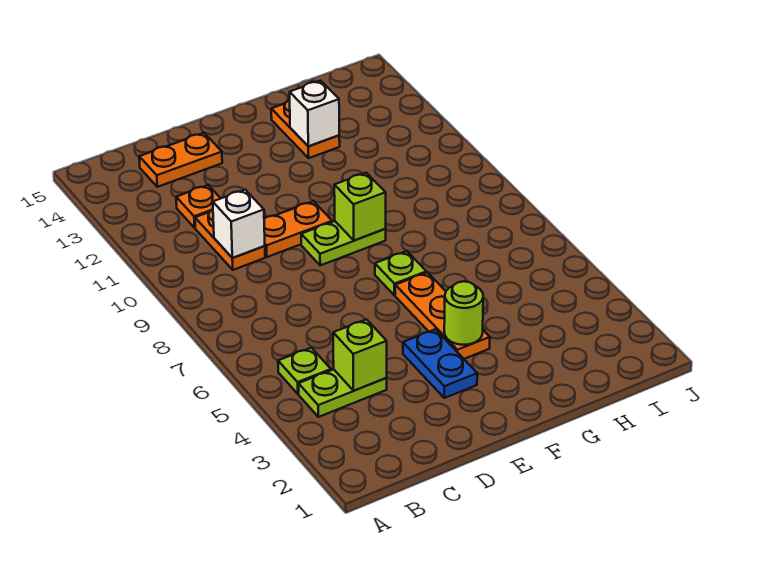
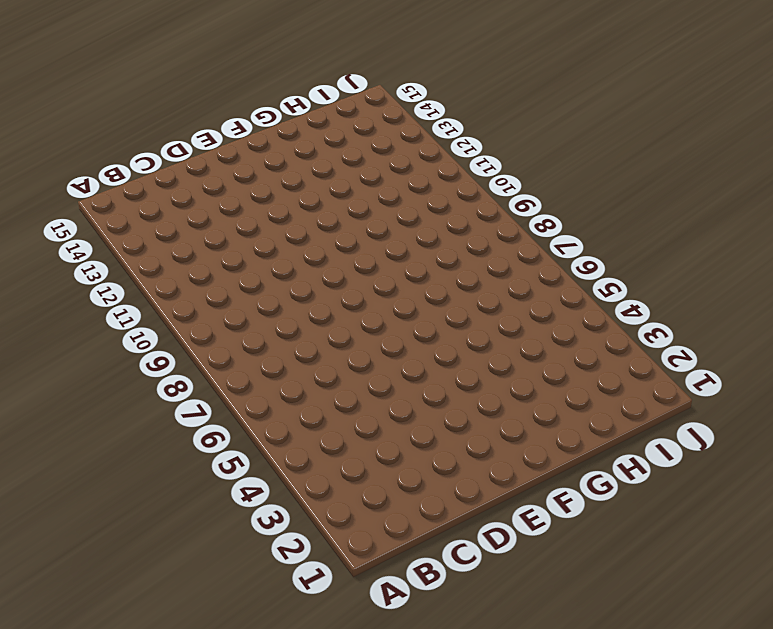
none -> lime 1x2 plate [299,369,387,417]
none -> lime 1x1 plate [278,348,331,394]
none -> orange 1x2 plate [195,210,265,270]

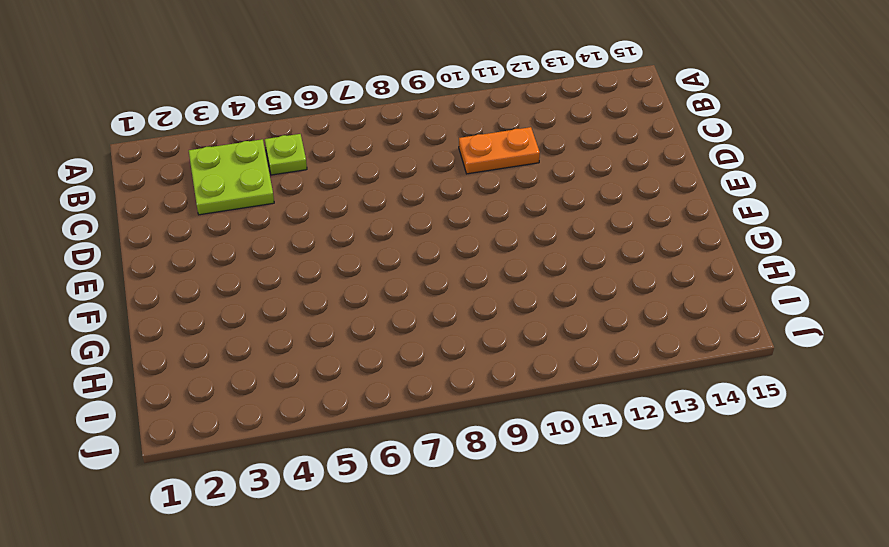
lime 2x2 plate [189,139,274,215] -> lime 1x2 plate [299,369,387,417]
none -> orange 1x1 plate [176,185,221,228]
none -> orange 1x2 plate [139,133,222,187]
none -> orange 1x2 plate [264,201,332,257]

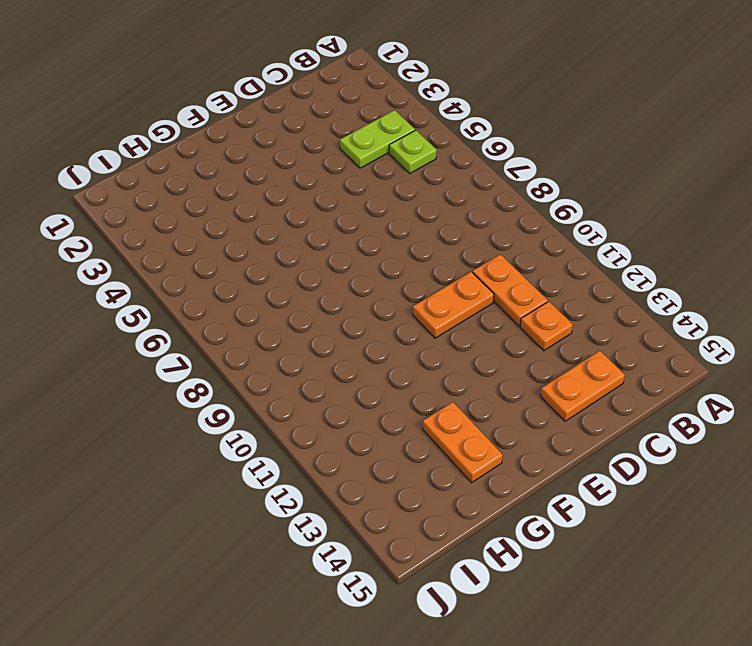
none -> blue 1x2 plate [403,329,477,398]
none -> lime 1x2 plate [301,221,386,265]
none -> orange 1x3 plate [395,272,490,359]

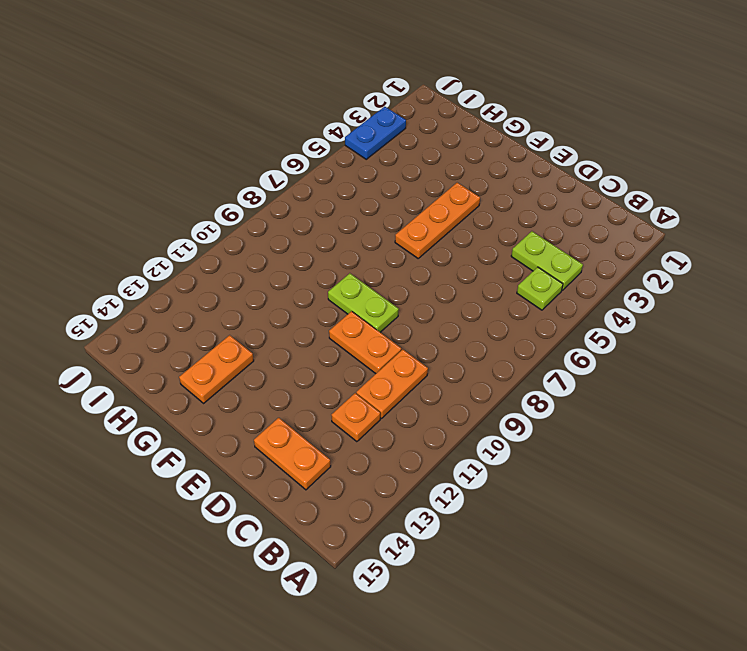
blue 1x2 plate [345,107,406,159] -> blue 1x2 plate moved to [403,329,477,398]
none -> lime 1x1 plate [375,251,426,295]
none -> lime 1x1 brick [333,319,387,391]
none -> white 1x1 brick [213,190,265,258]

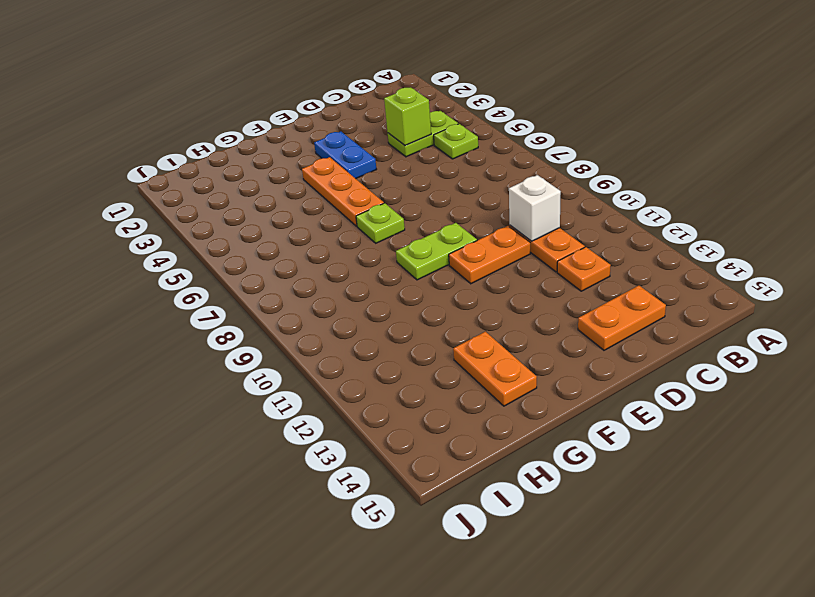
none -> lime 1x1 round brick [444,281,483,345]
none -> lime 1x1 brick [334,173,386,241]
none -> white 1x1 brick [290,81,339,146]

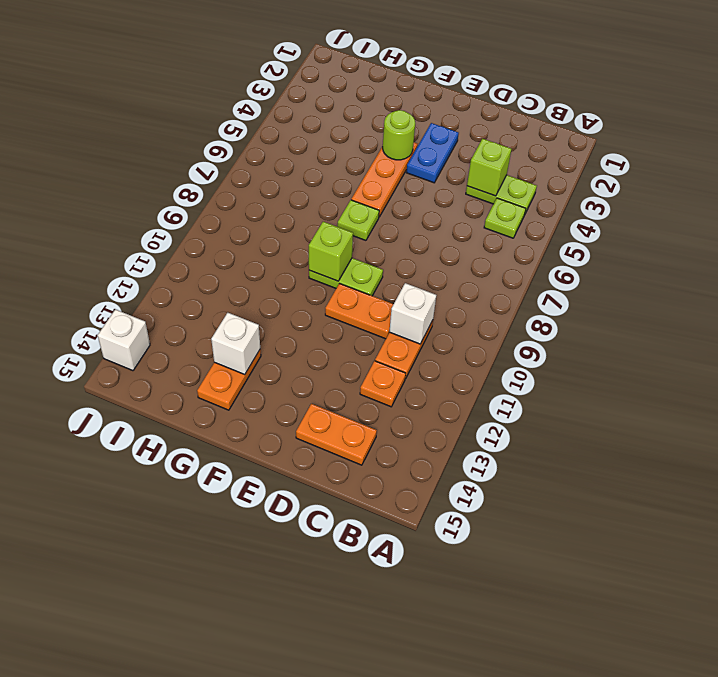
white 1x1 brick [98,309,150,371] -> none

